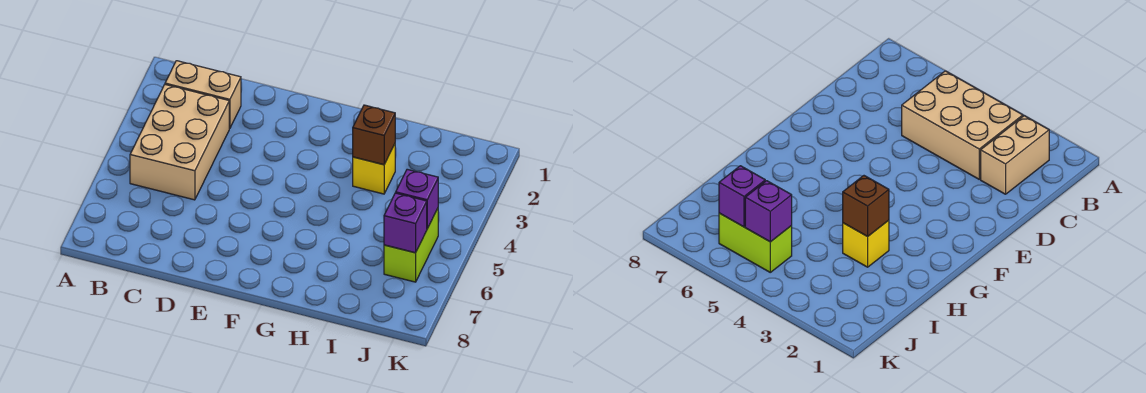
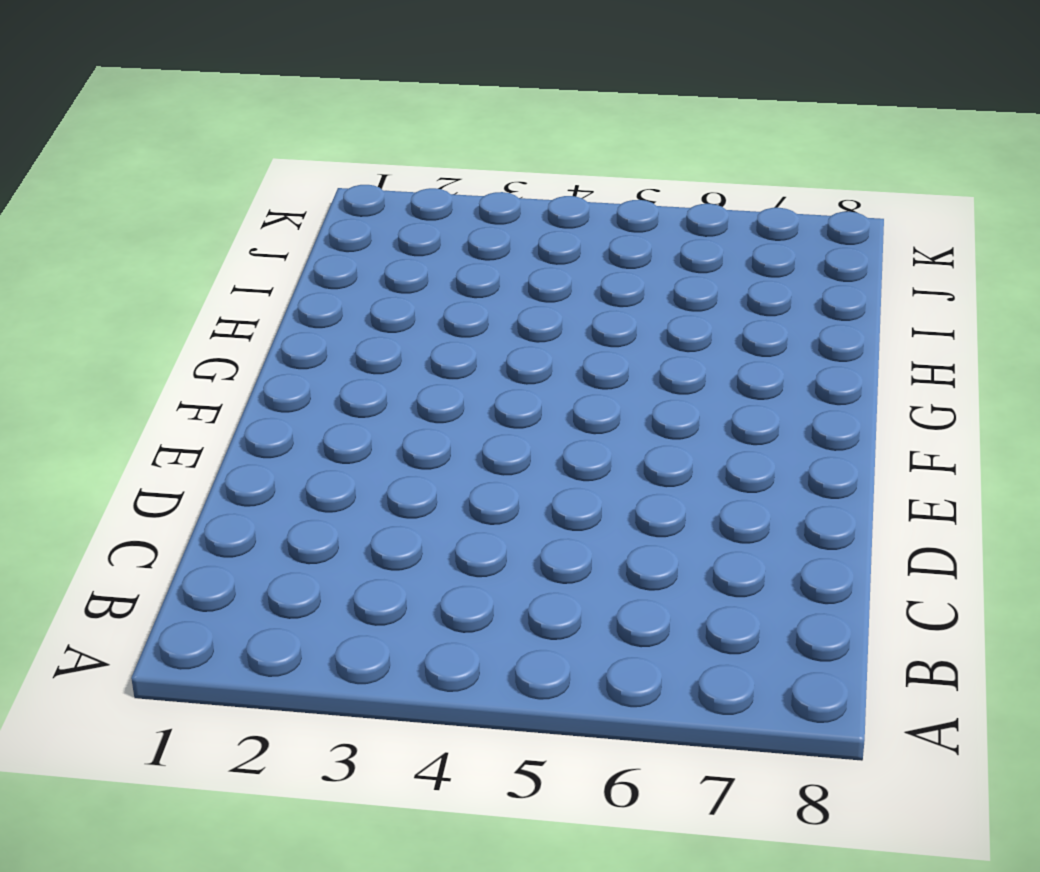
none -> tan 1x2 brick [165,61,241,129]
none -> tan 2x3 brick [130,85,229,200]

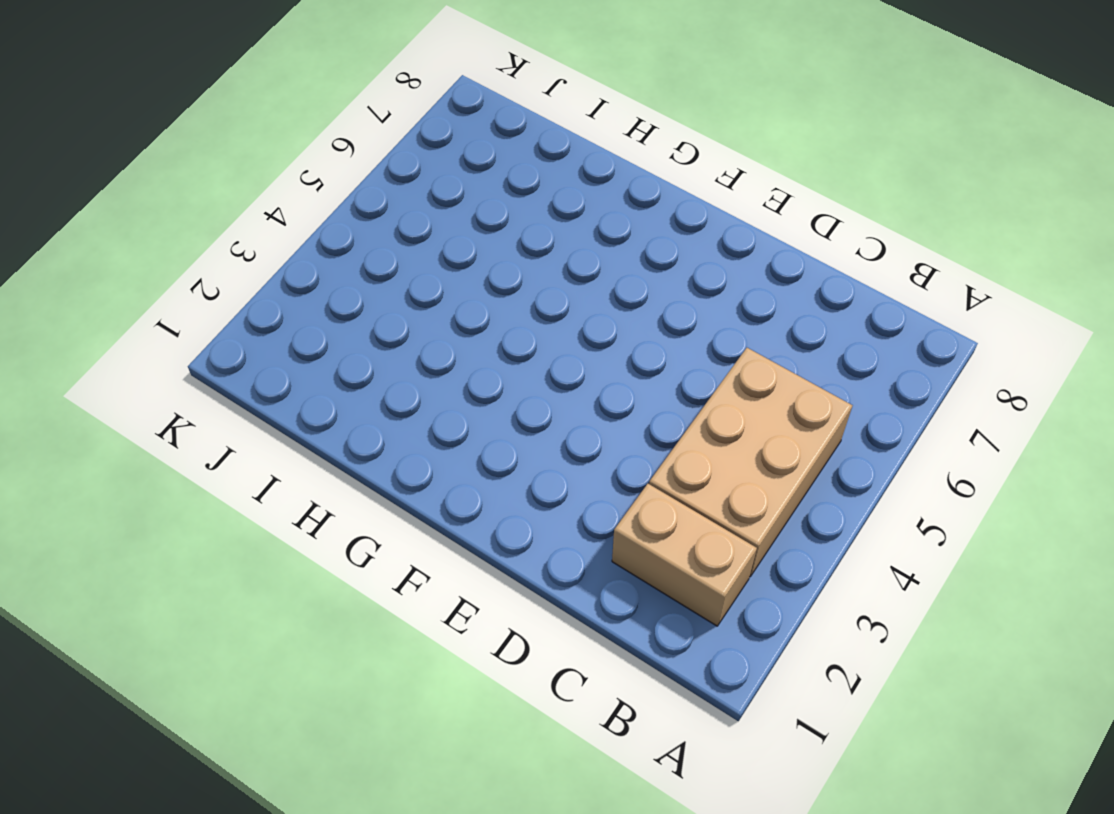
none -> yellow 1x1 brick [353,144,395,194]
none -> lime 1x2 brick [384,208,438,282]

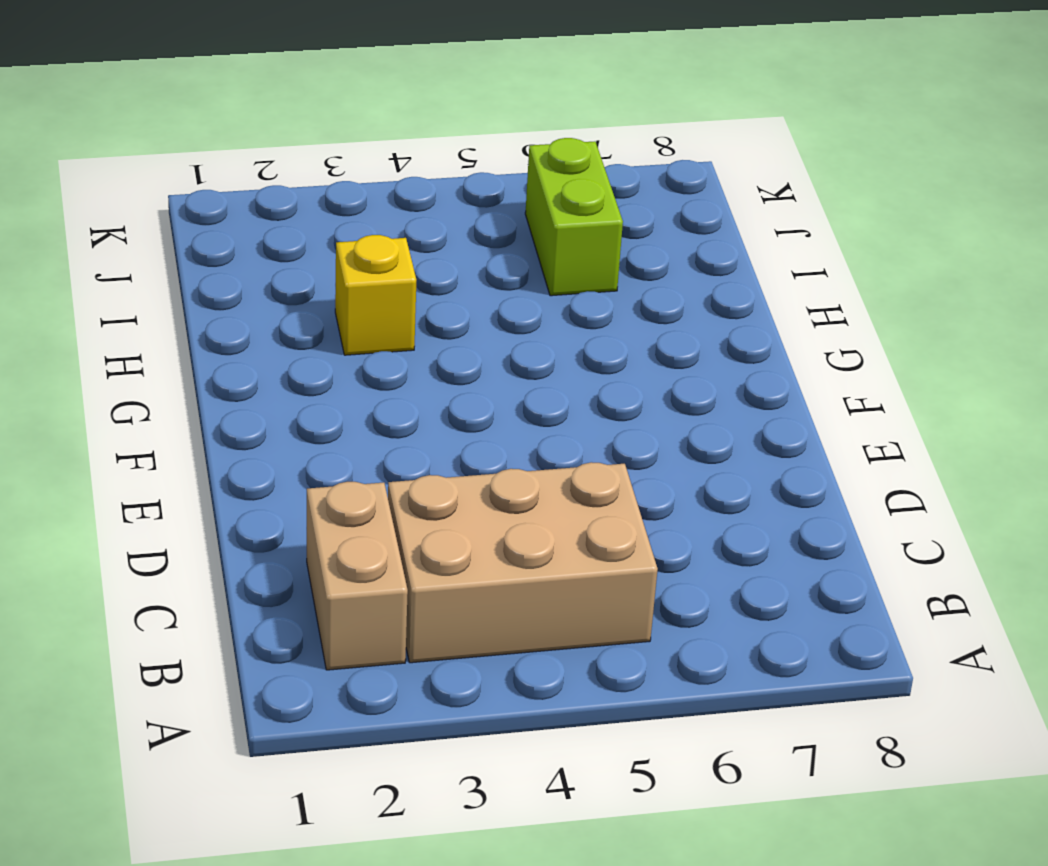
lime 1x2 brick [525,138,623,296] -> lime 1x2 brick turned to [384,208,438,282]
none -> brown 1x1 brick [353,105,395,165]
none -> purple 1x1 brick [396,169,438,229]

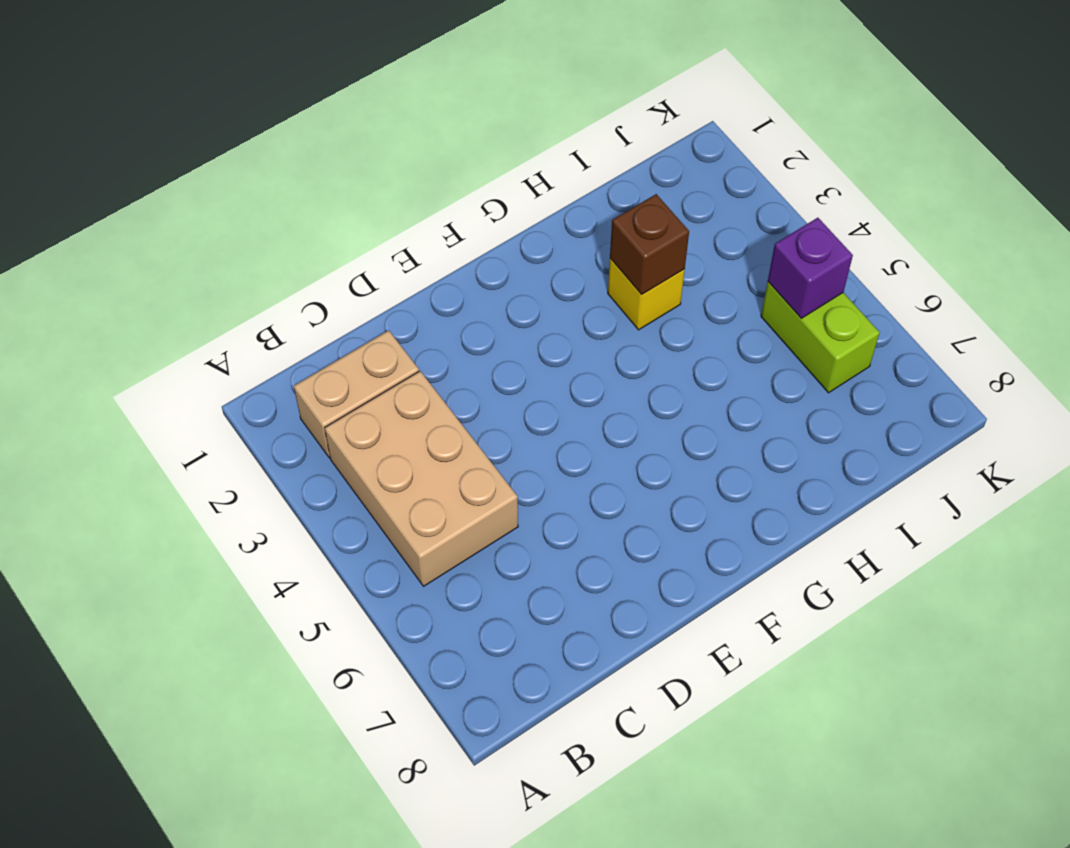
none -> purple 1x1 brick [384,193,427,253]

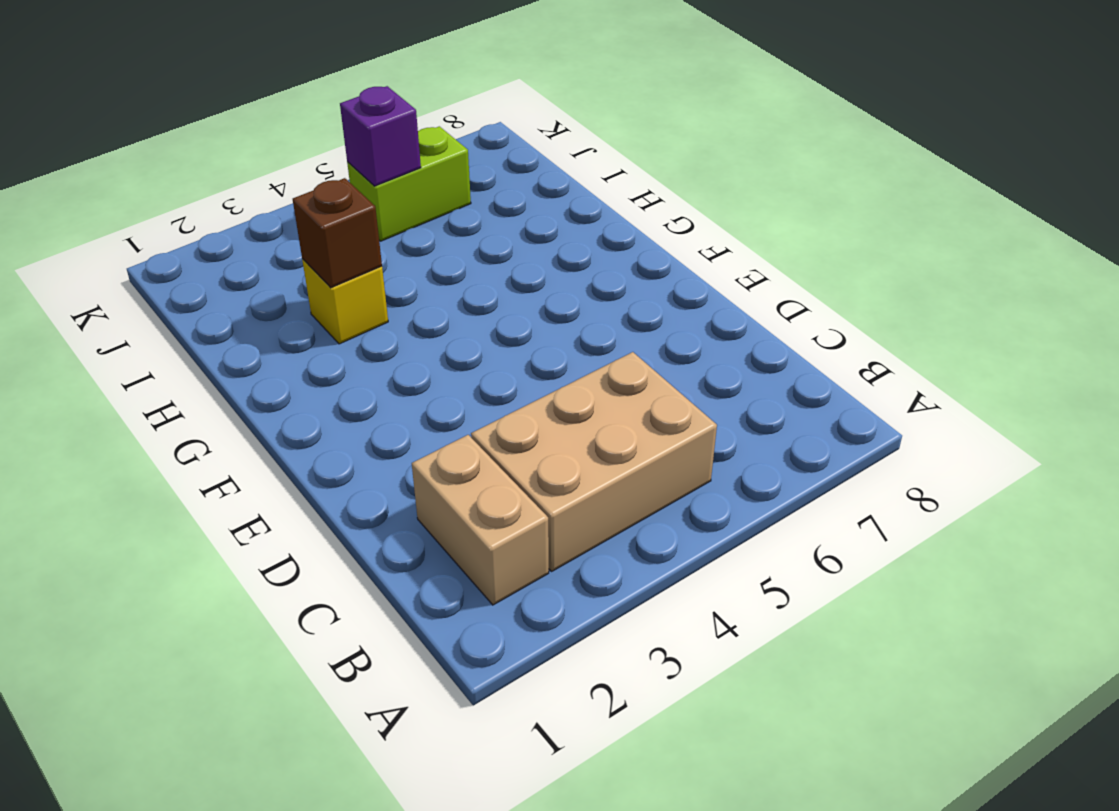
none -> purple 1x1 brick [384,193,427,253]

